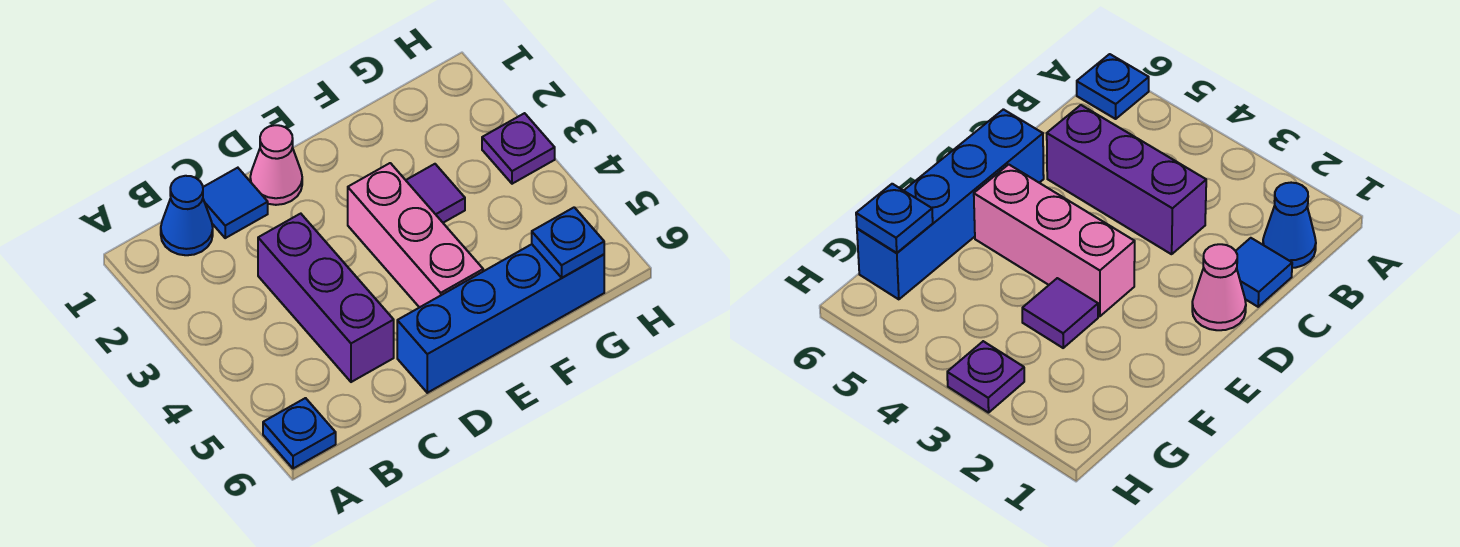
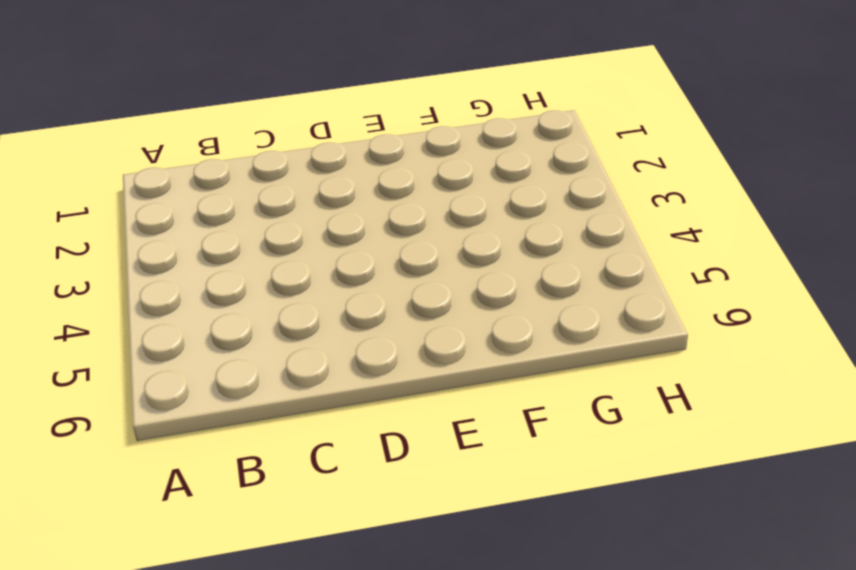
none -> blue 1x1 plate [263,398,336,469]
none -> blue 1x1 cone [161,176,213,255]

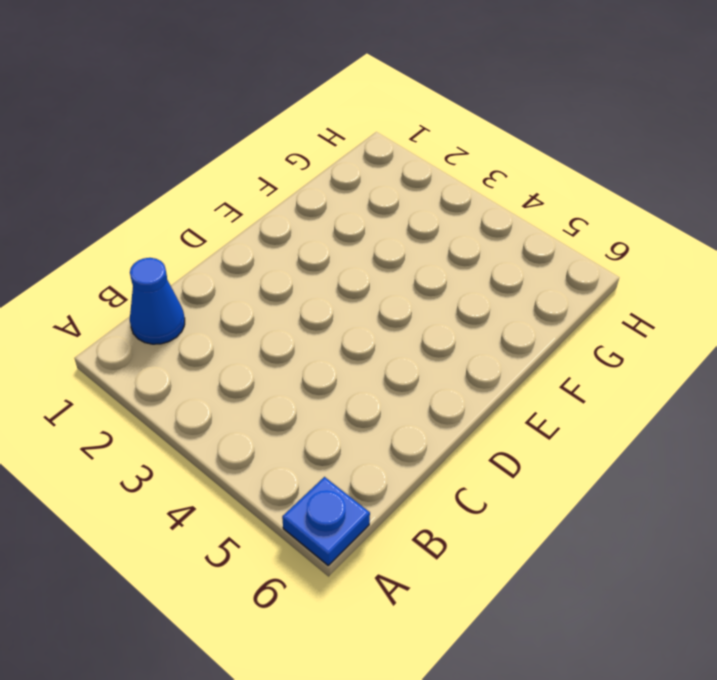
none -> blue 1x1 tile [203,168,268,238]
none -> purple 1x3 brick [258,214,394,382]

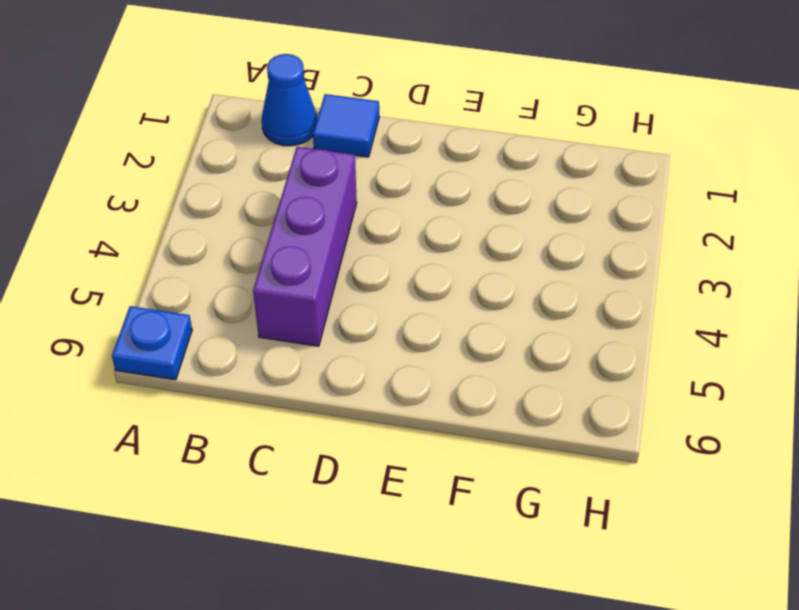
none -> pink 1x1 cone [250,125,302,205]
none -> blue 1x4 brick [397,244,604,393]

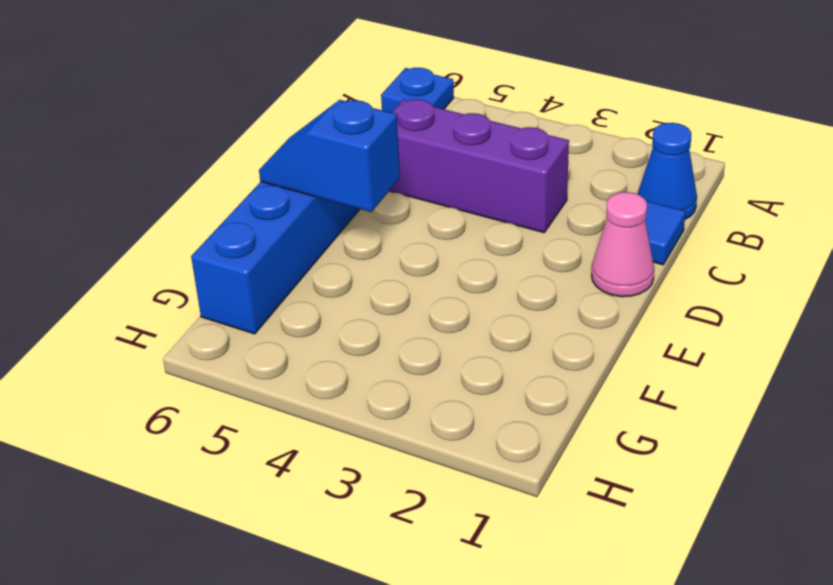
blue 1x2 slope [259,100,400,212] -> none
none -> pink 1x3 brick [348,163,483,308]
none -> purple 1x1 tile [406,164,465,223]

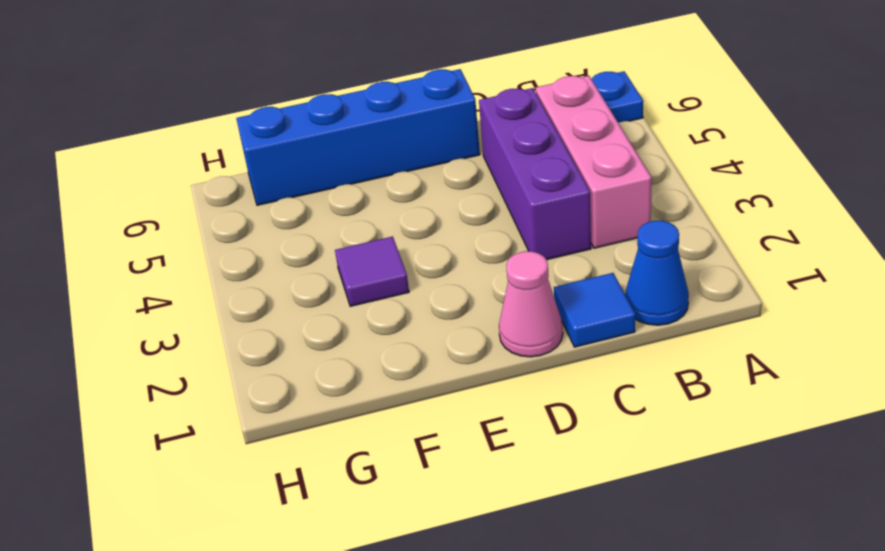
pink 1x3 brick [536,76,651,248] -> pink 1x3 brick moved to [348,163,483,308]
none -> purple 1x1 plate [482,113,555,184]
none -> blue 1x1 plate [532,207,604,278]

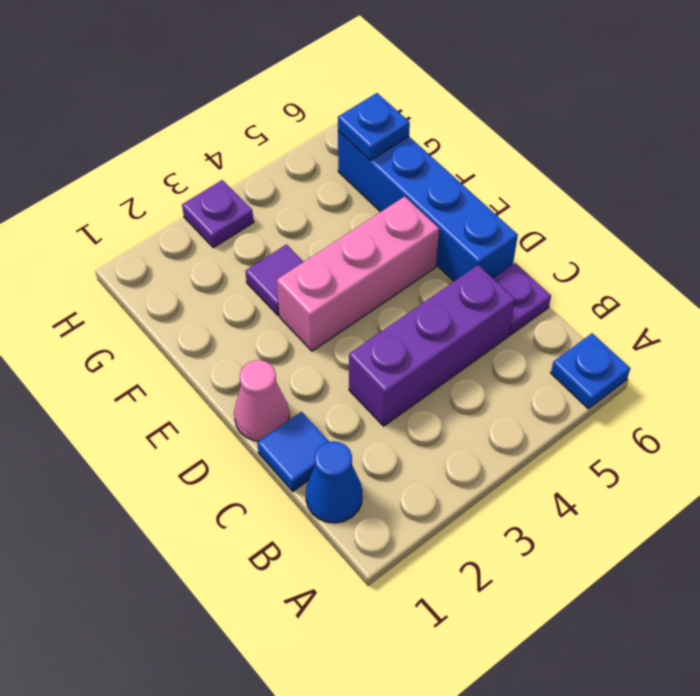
purple 1x1 plate [493,263,551,335] -> none

